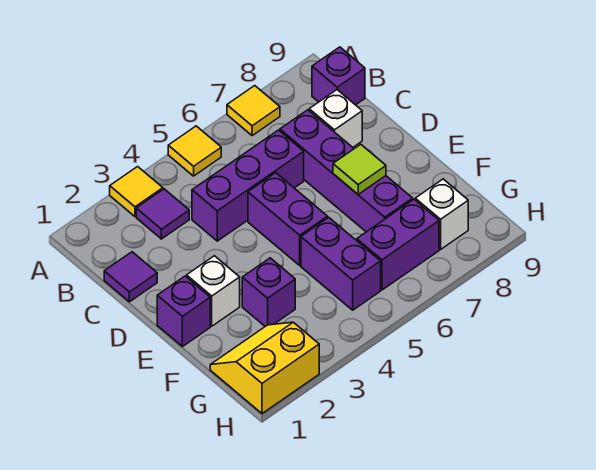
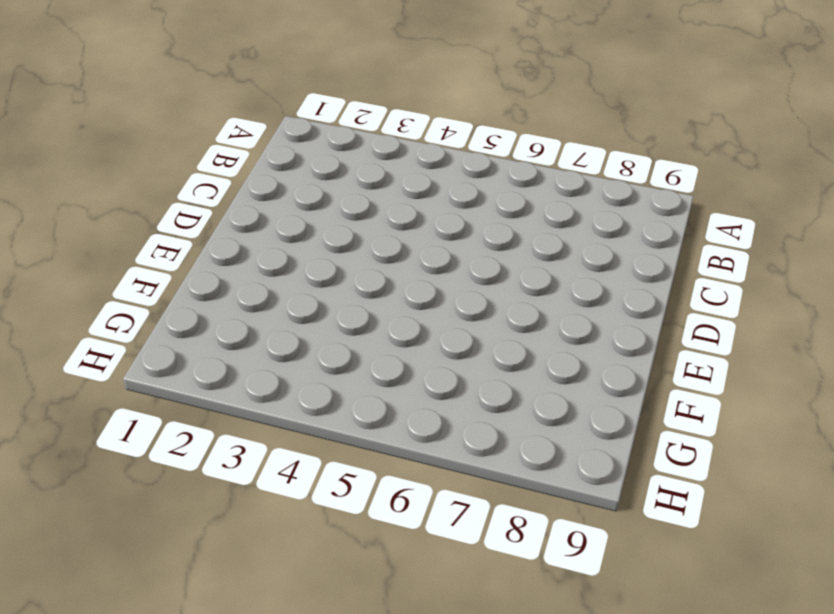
none -> yellow 1x1 tile [110,167,163,216]
none -> yellow 1x1 tile [168,126,221,176]
none -> yellow 1x1 tile [227,86,280,136]

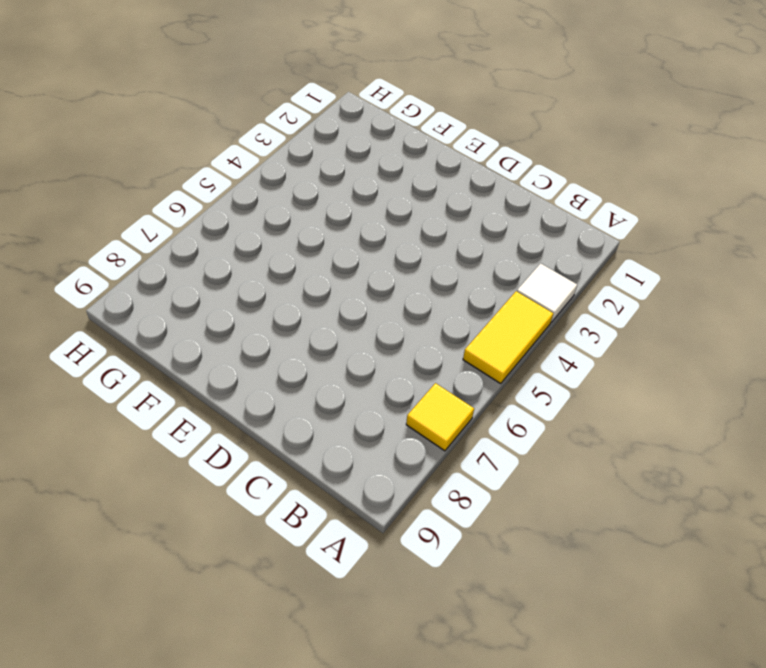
white 1x1 tile [517,263,577,322] -> yellow 1x1 tile [110,167,163,216]
yellow 1x2 tile [463,291,553,384] -> yellow 1x1 tile [168,126,221,176]
none -> purple 1x1 tile [136,189,189,239]
none -> purple 1x1 brick [312,47,365,105]
none -> purple 1x1 tile [104,252,157,302]

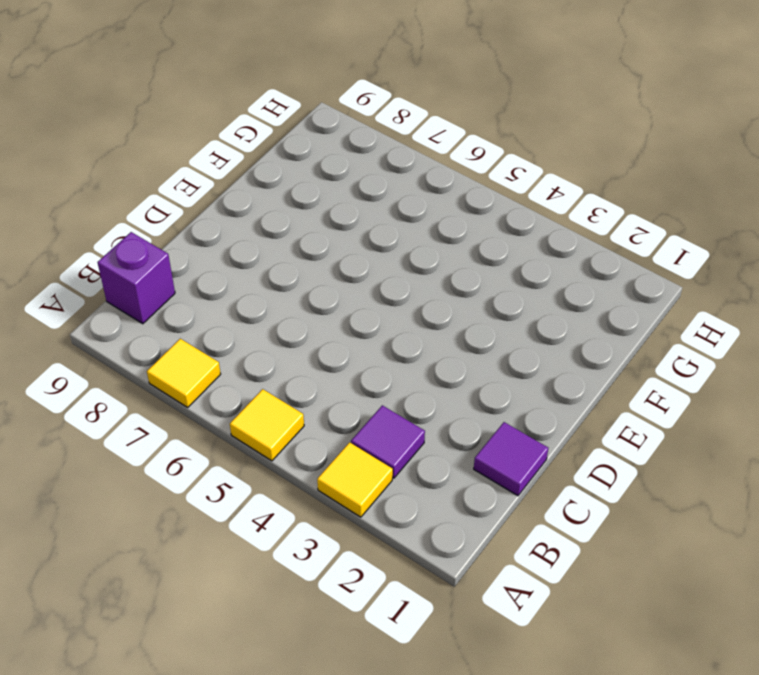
none -> purple 1x3 brick [192,130,304,241]
none -> purple 1x4 brick [280,110,413,232]
none -> white 1x1 brick [309,90,362,147]

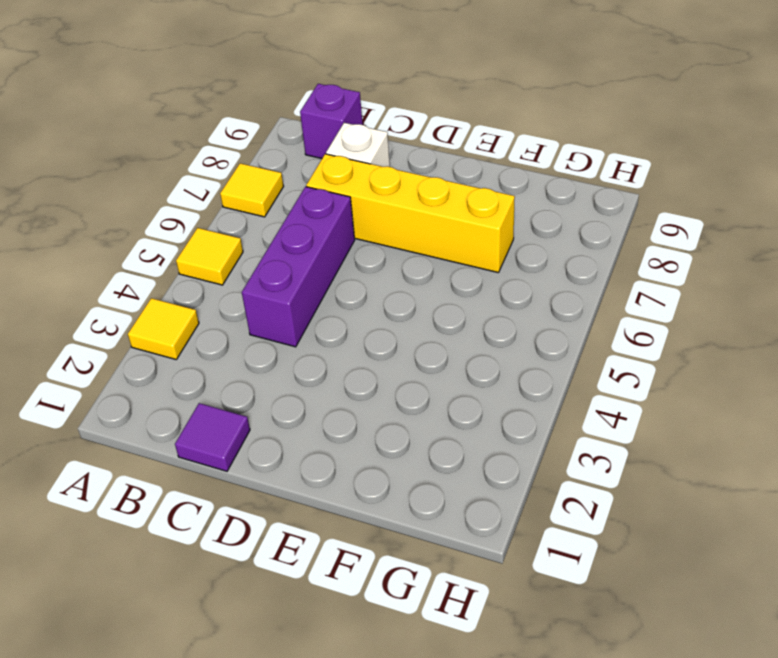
yellow 1x4 brick [306,154,515,273] -> purple 1x4 brick [280,110,413,232]
none -> purple 1x1 tile [136,189,189,239]
none -> purple 1x2 brick [248,173,328,265]
none -> purple 1x1 brick [157,276,210,347]

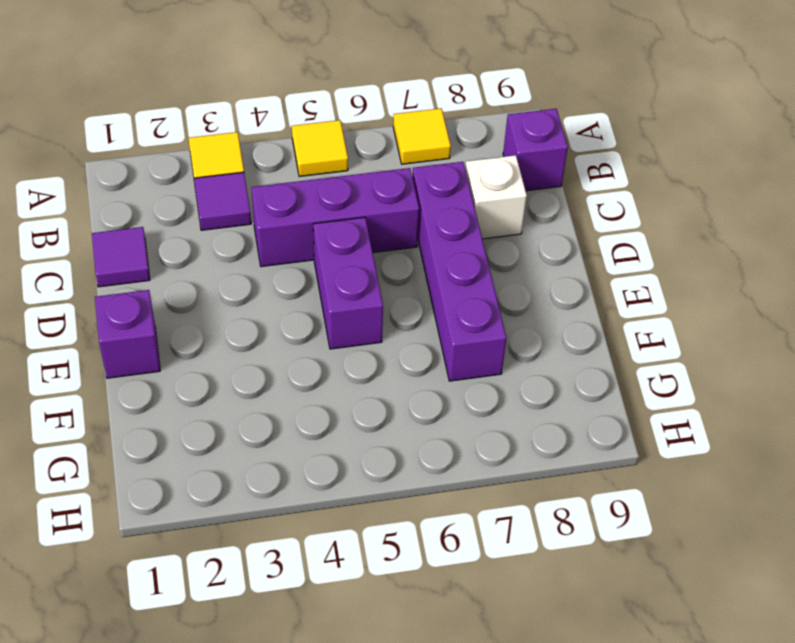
none -> white 1x1 brick [187,256,240,326]
none -> purple 1x1 brick [242,258,295,326]
none -> purple 1x2 brick [301,217,381,310]

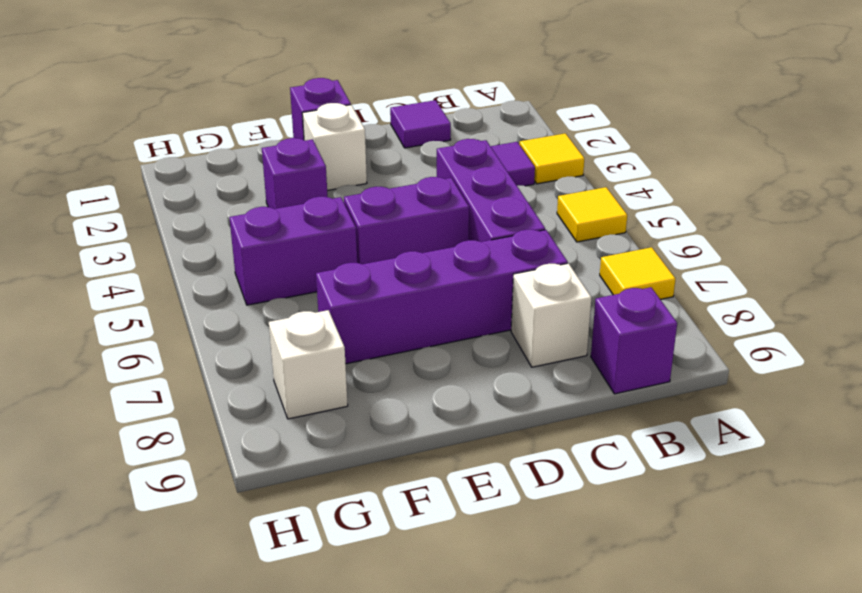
none -> yellow 2x2 slope [210,322,319,414]
none -> purple 1x2 brick [357,199,439,290]
none -> lime 1x1 tile [333,144,386,194]

